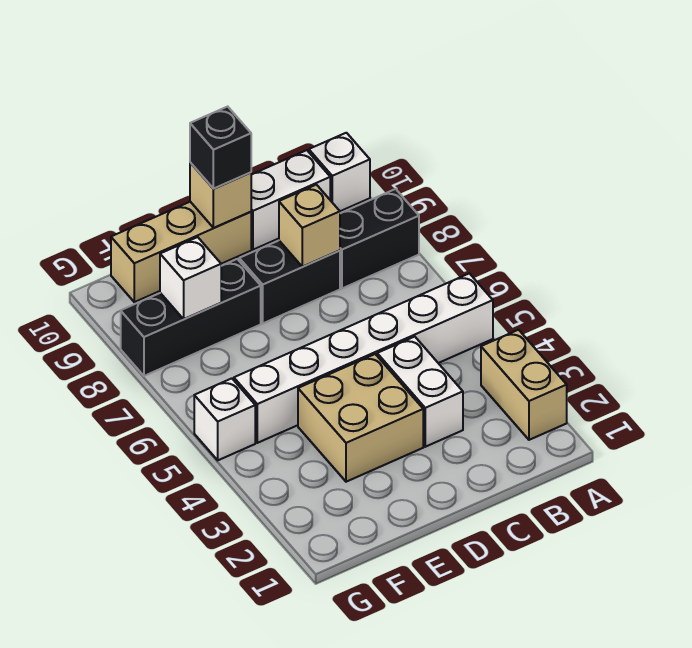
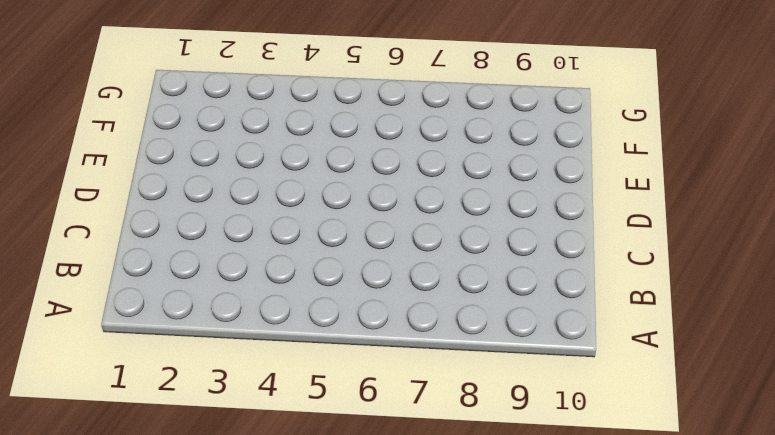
none -> tan 1x2 brick [481,330,567,440]
none -> white 1x6 brick [234,273,493,443]
none -> black 1x2 brick [340,189,419,288]

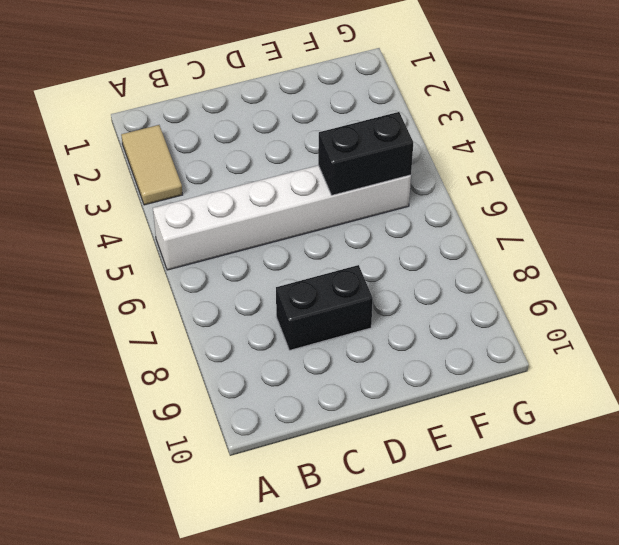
tan 1x2 tile [121,125,183,205] -> tan 1x2 brick [481,330,567,440]
black 1x2 brick [318,112,413,195] -> black 1x2 brick moved to [340,189,419,288]
none -> white 1x1 brick [309,133,370,211]
none -> white 1x2 brick [251,150,330,250]
none -> white 1x2 brick [377,337,463,447]

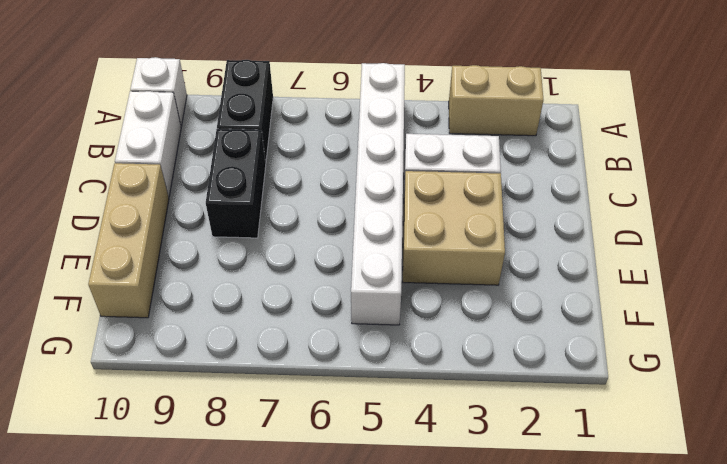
none -> black 1x3 brick [121,259,261,376]
none -> white 1x1 brick [194,378,255,460]
none -> tan 1x1 brick [279,185,340,267]

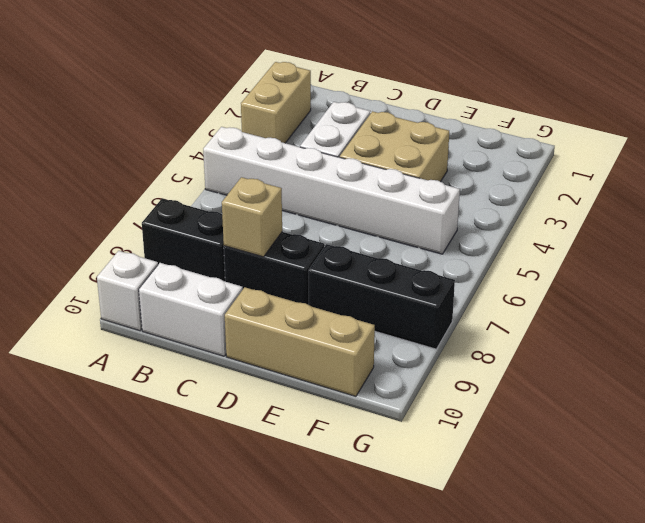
none -> white 1x1 brick [194,378,255,460]
none -> tan 1x1 brick [190,162,251,228]
none -> white 1x1 brick [160,237,221,319]

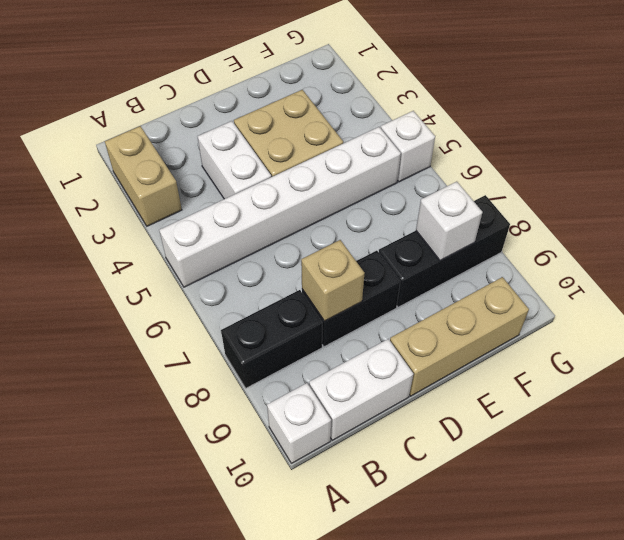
none -> tan 1x1 brick [190,162,251,228]
none -> black 1x1 brick [190,107,251,189]

